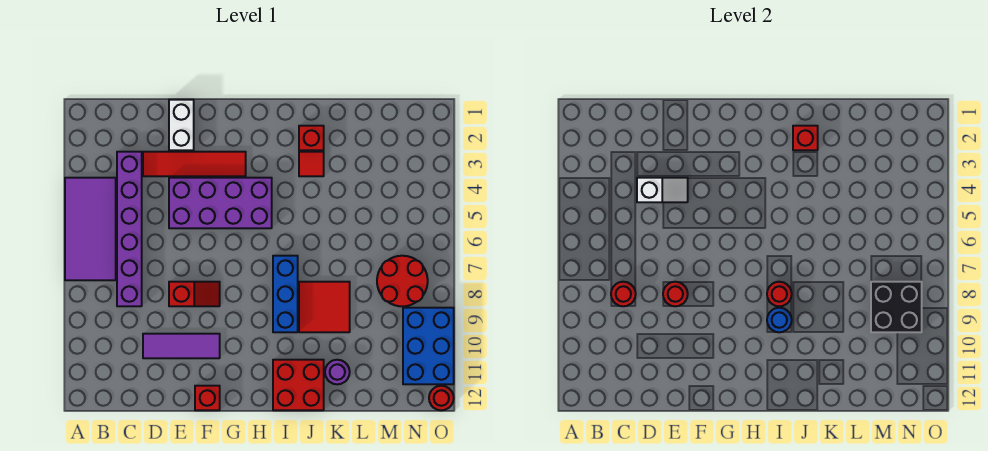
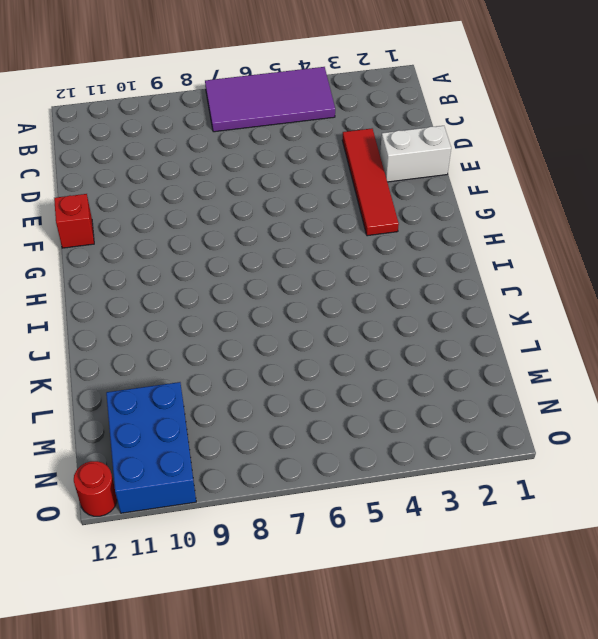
blue 2x3 brick [106,382,196,513] -> blue 2x3 brick turned to [403,308,454,384]
none -> purple 1x6 brick [117,152,142,306]
none -> purple 1x3 tile [143,334,220,358]
none -> purple 2x4 brick [169,178,272,228]

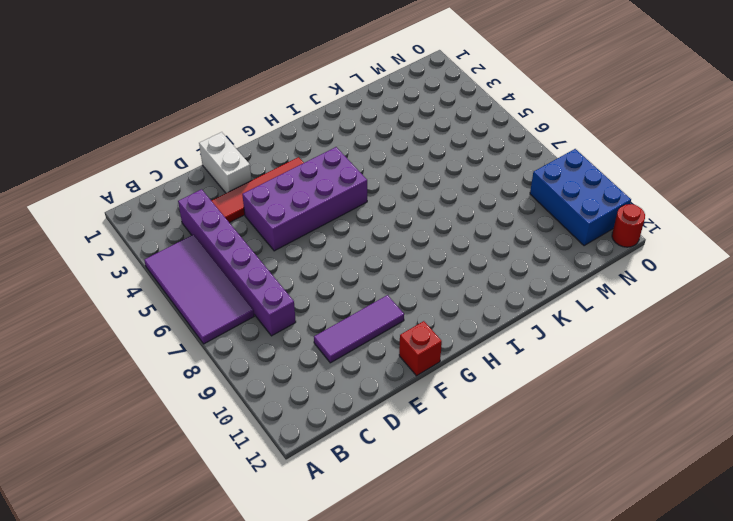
none -> red 1x2 slope [169,282,220,306]
none -> blue 1x3 brick [273,256,298,332]
none -> red 2x2 brick [273,360,324,410]

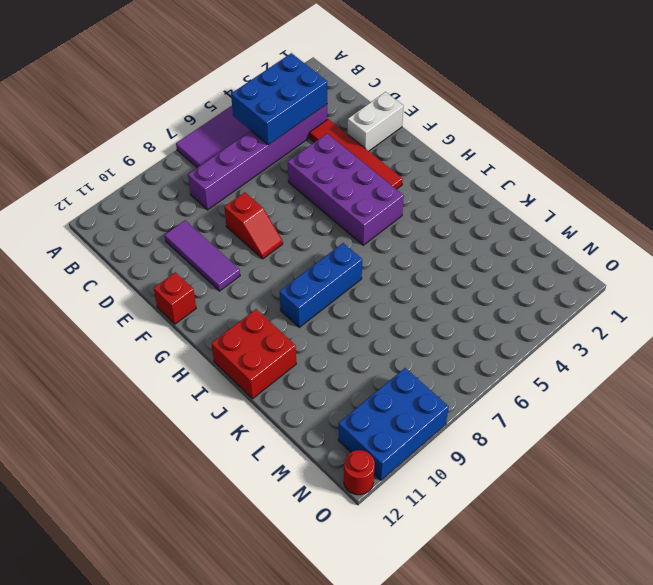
blue 2x3 brick [231,53,327,145] -> none
none -> red 1x1 brick [299,126,324,150]
none -> red 1x1 tile [299,152,324,176]
none -> red 2x2 tile [299,282,350,332]

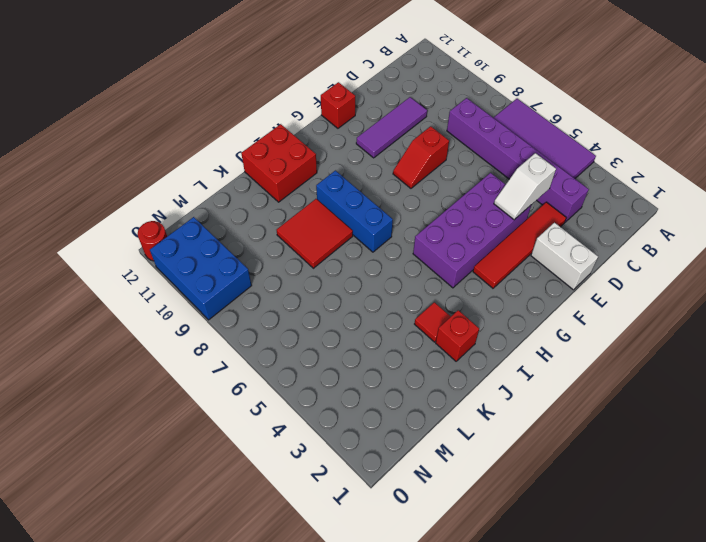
none -> purple 1x1 round brick [325,360,350,384]
none -> red 2x2 round brick [377,256,428,306]
none -> red 1x1 round brick [611,282,636,306]

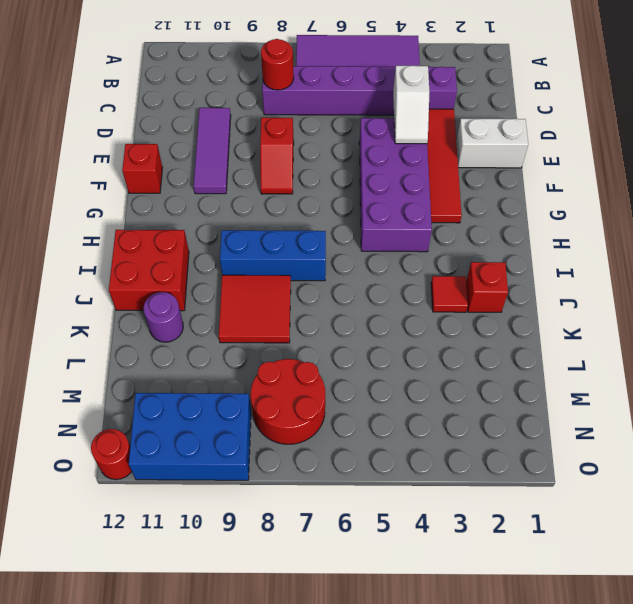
none -> red 1x1 round brick [663,282,688,306]
none -> red 1x1 round brick [767,282,792,306]
none -> blue 1x1 round brick [767,308,792,332]

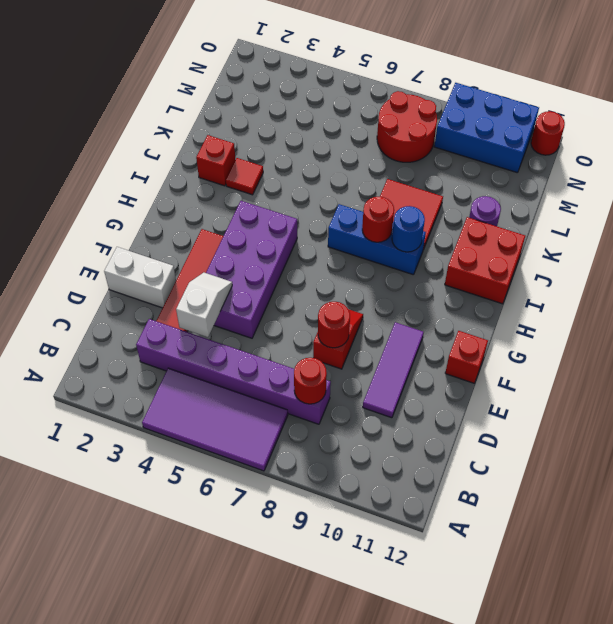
none -> red 1x1 brick [793,126,818,150]
none -> black 2x2 brick [871,282,922,332]

